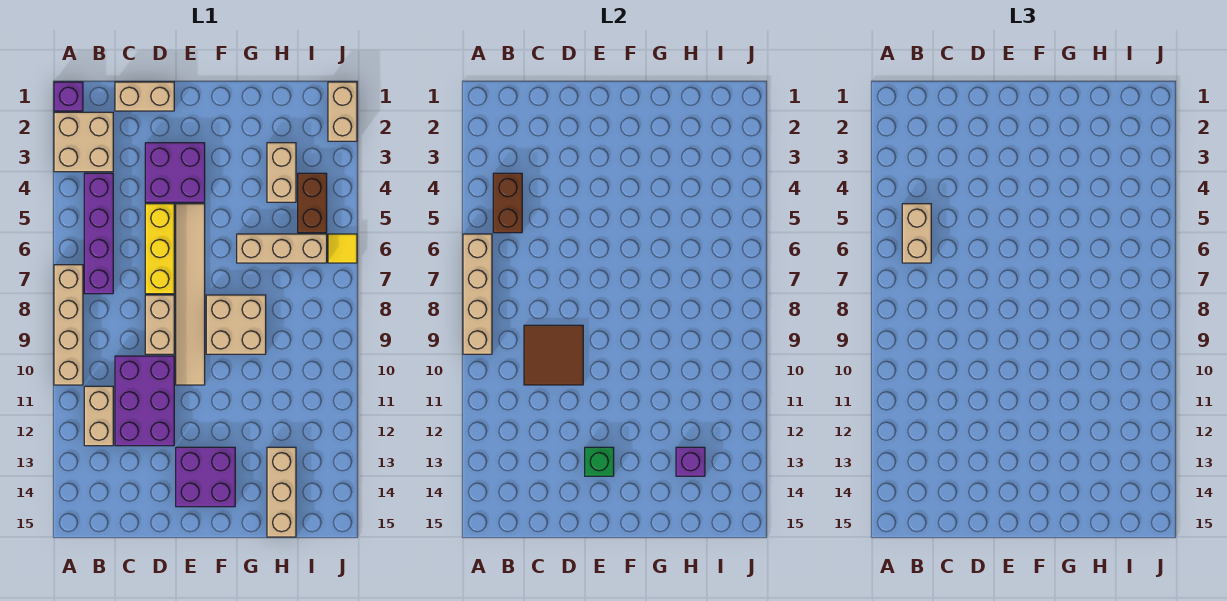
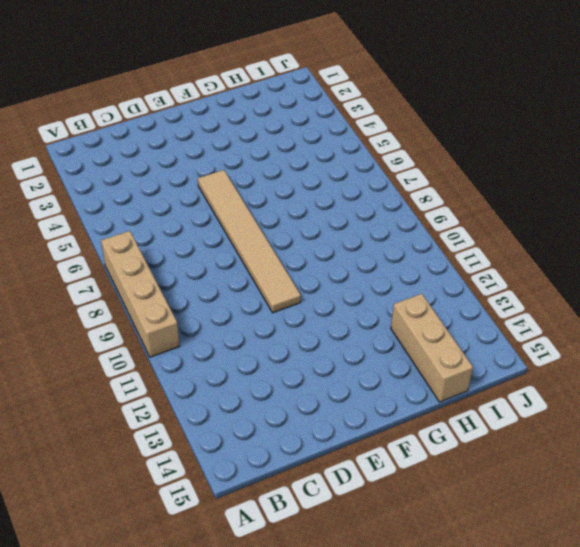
none -> purple 1x1 brick [54,82,83,111]
none -> tan 2x2 brick [54,112,113,172]
none -> purple 1x4 brick [84,173,113,294]

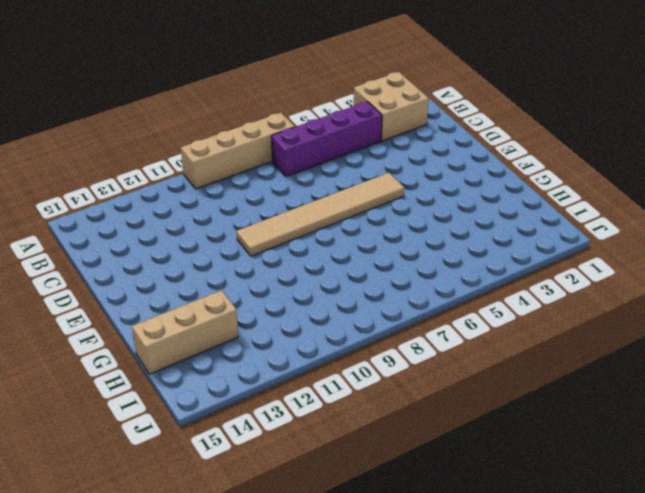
none -> purple 1x1 brick [54,82,83,111]
none -> tan 1x2 brick [84,386,113,446]
none -> tan 1x2 brick [115,82,174,111]

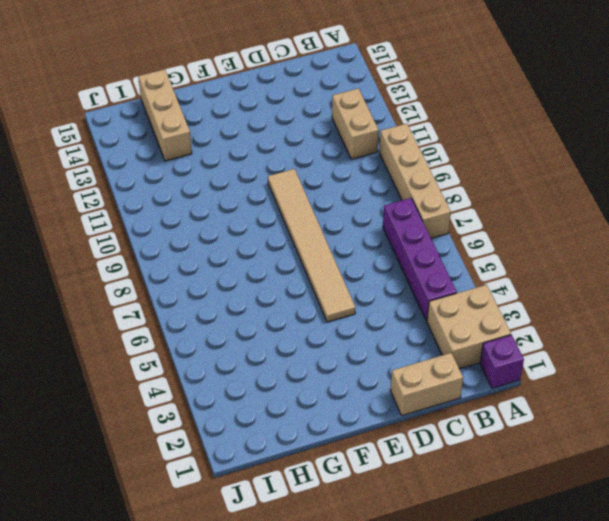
none -> purple 2x3 brick [115,356,174,446]
none -> purple 2x2 brick [145,143,205,202]
none -> yellow 1x3 brick [145,204,174,294]

